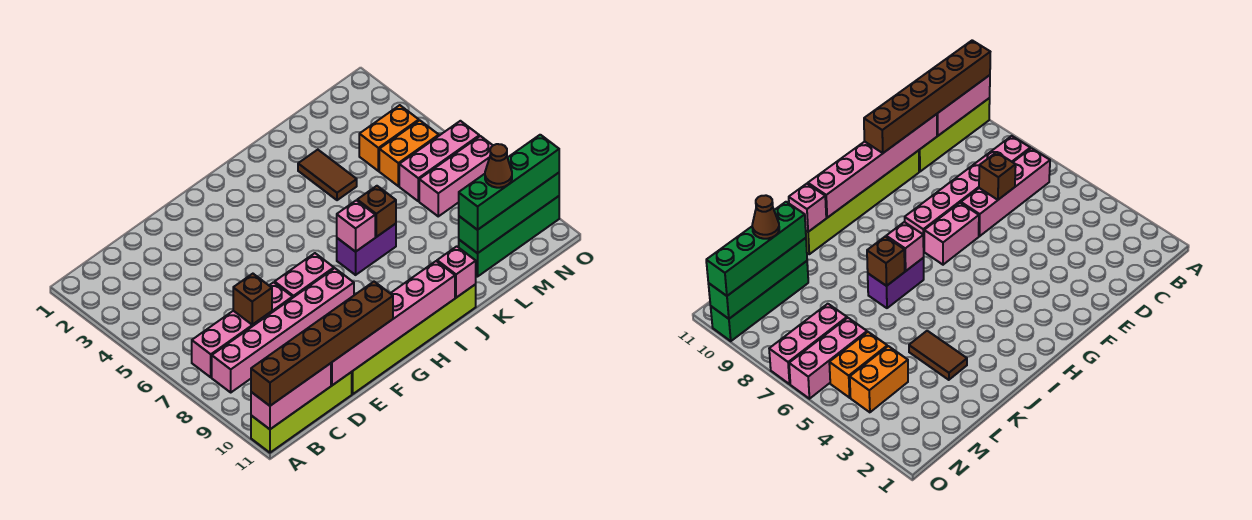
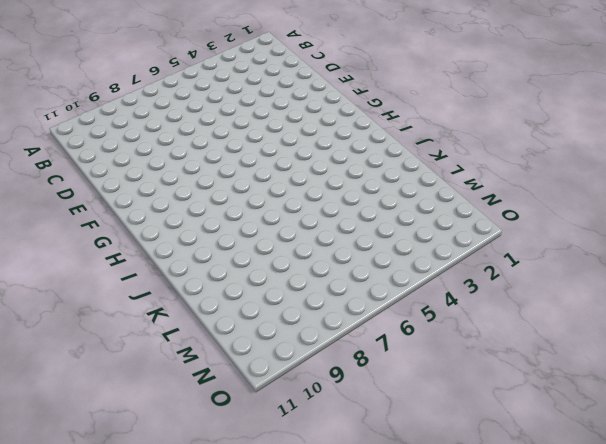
none -> lime 1x4 brick [251,372,352,453]
none -> pink 1x4 brick [192,282,293,377]
none -> pink 1x6 brick [212,268,354,392]

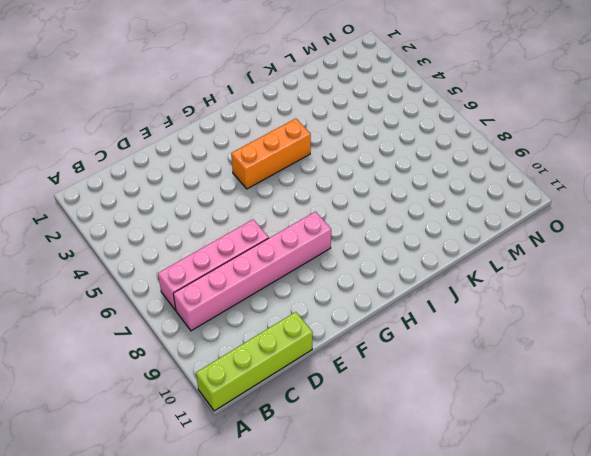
orange 1x3 brick [231,119,311,189] -> none
none -> lime 1x6 brick [352,284,476,394]
none -> pink 1x2 brick [275,253,334,297]
none -> purple 1x2 brick [337,224,396,275]

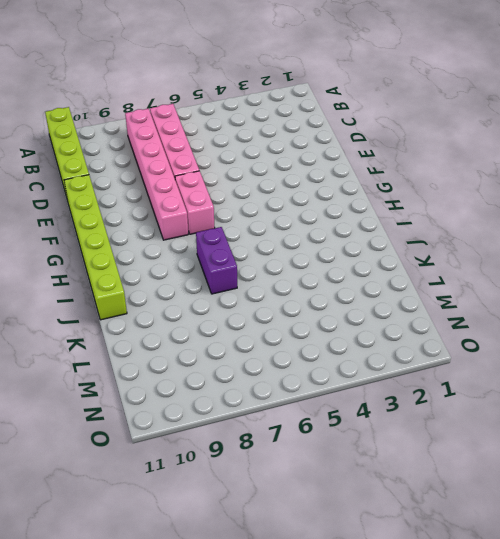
none -> brown 1x2 tile [298,150,357,200]
none -> green 1x4 brick [459,196,559,277]
none -> orange 1x2 brick [359,105,419,171]

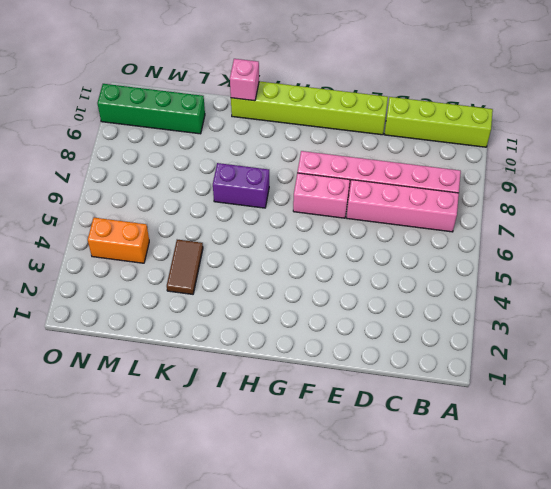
none -> orange 1x2 brick [379,120,439,186]
none -> pink 1x3 brick [399,121,479,201]
none -> pink 1x3 brick [419,136,493,216]

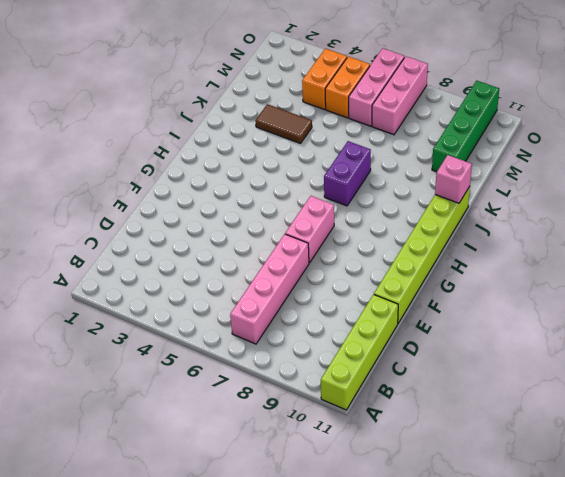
none -> pink 1x6 brick [212,268,354,392]
none -> pink 1x3 brick [251,363,331,429]
none -> brown 1x1 brick [233,274,272,325]

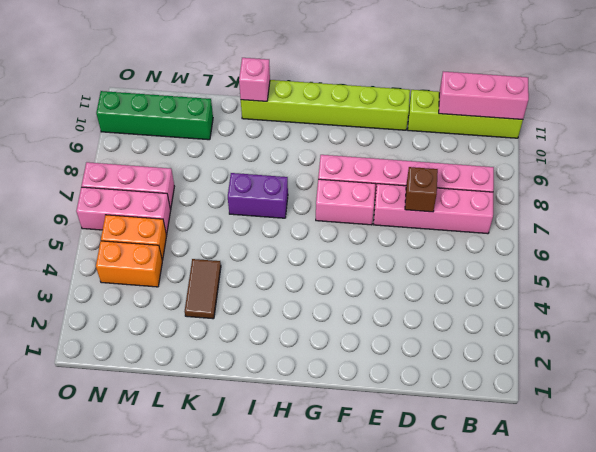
none -> pink 1x6 brick [331,261,455,385]
none -> pink 1x1 brick [337,200,375,252]
none -> brown 1x1 brick [357,186,396,237]

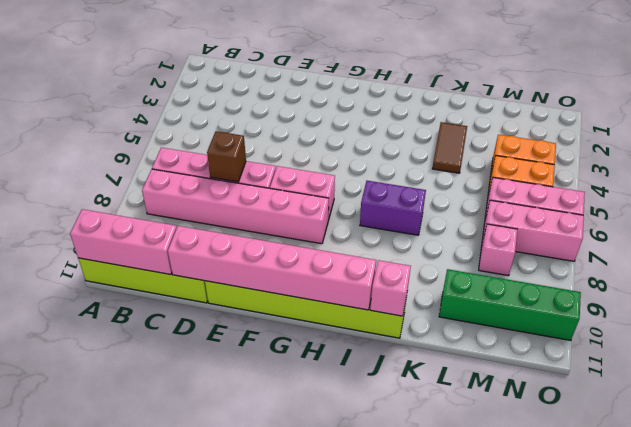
pink 1x1 brick [479,224,517,276] -> pink 1x1 brick moved to [337,200,375,252]
none -> brown 1x1 brick [357,186,396,237]
none -> green 1x4 brick [459,173,559,253]
none -> brown 1x6 brick [251,282,393,406]

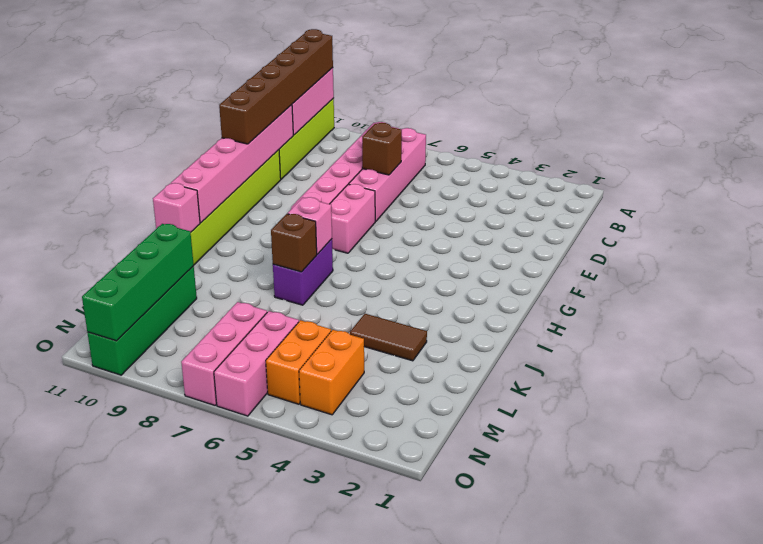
none -> green 1x4 brick [459,135,559,230]
none -> brown 1x1 cone [485,144,512,188]

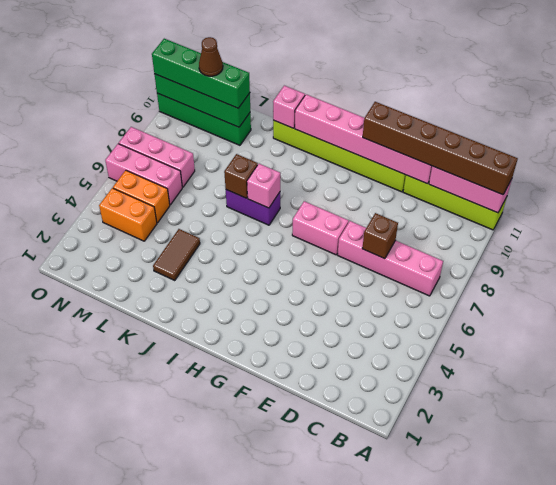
none -> pink 1x6 brick [212,268,354,392]

